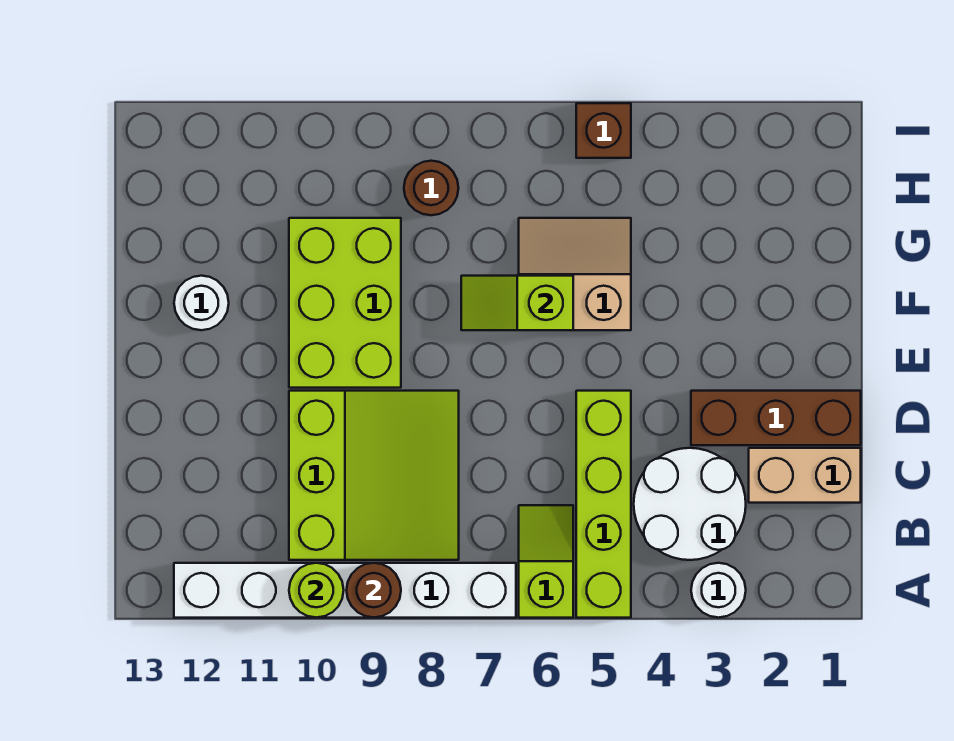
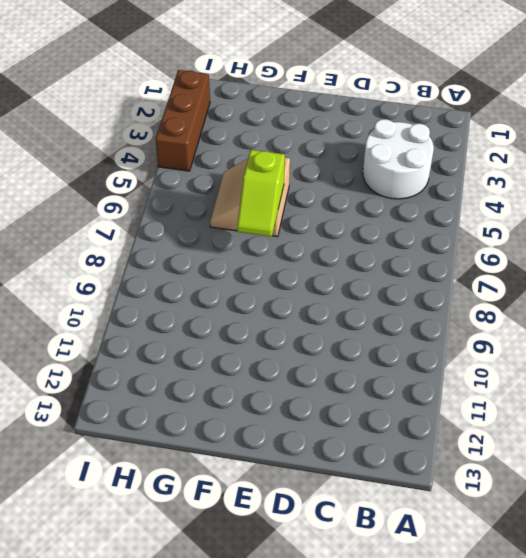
brown 1x3 brick [155,70,210,171] -> brown 1x3 brick moved to [691,391,861,445]
none -> white 1x1 round brick [691,563,746,618]
none -> lime 1x4 brick [576,391,631,618]
none -> lime 1x2 slope [519,505,573,618]

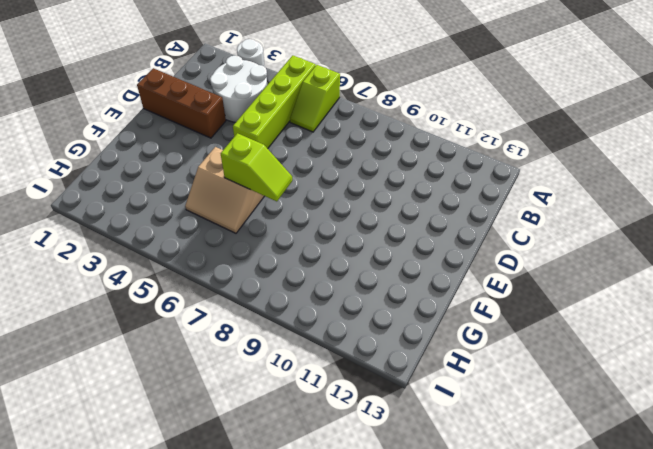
none -> white 1x6 brick [174,563,516,618]
none -> lime 3x3 slope [289,391,459,560]
none -> tan 1x2 brick [749,448,861,503]

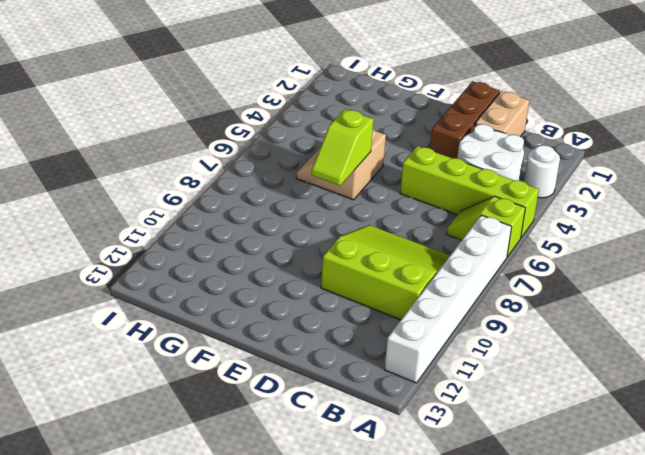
none -> lime 2x3 brick [289,218,401,388]
none -> white 1x1 round brick [174,276,229,330]
none -> brown 1x1 round brick [404,161,458,215]

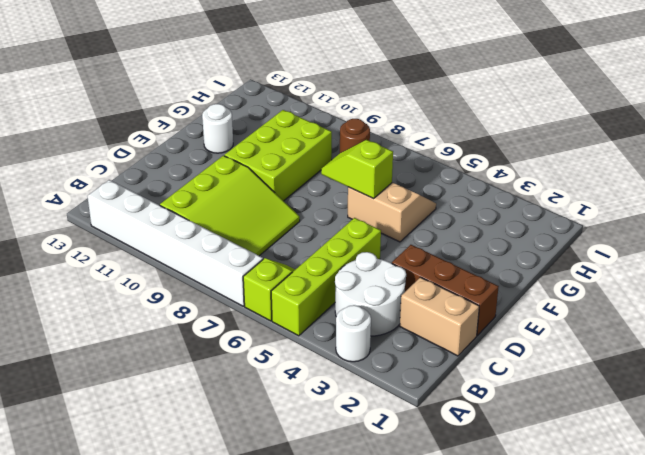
none -> brown 1x1 brick [576,103,631,158]
none -> brown 1x1 round brick [346,563,401,618]
none -> lime 1x1 round brick [289,563,344,618]

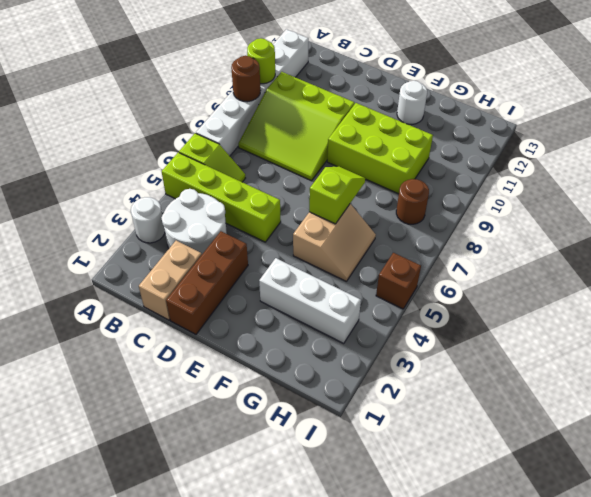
white 1x3 brick [259,258,361,343] -> none

